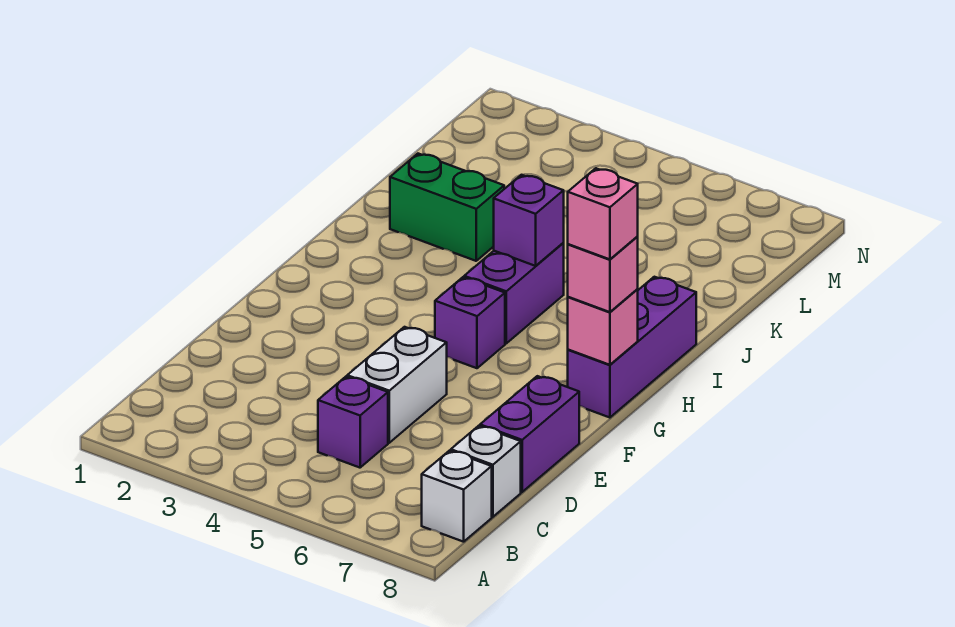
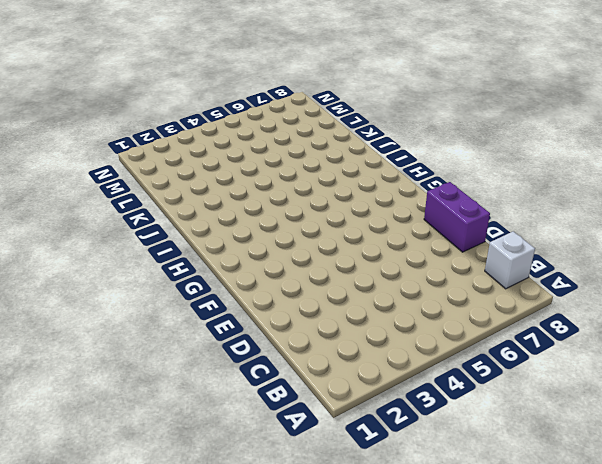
none -> purple 1x1 brick [318,377,388,468]
none -> white 1x1 brick [451,426,521,517]
none -> white 1x2 brick [347,327,447,443]

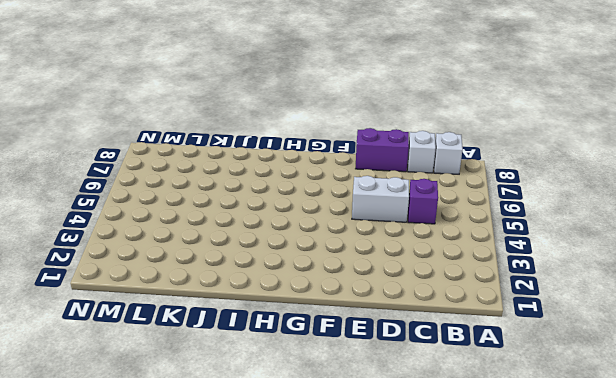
none -> purple 1x1 brick [435,277,505,368]
none -> purple 1x3 brick [568,277,696,418]
none -> purple 1x2 brick [464,243,564,343]

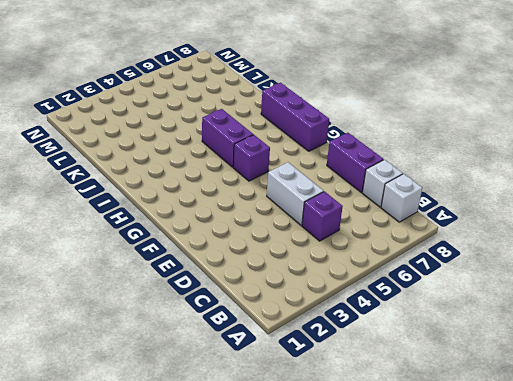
none -> green 1x2 brick [390,154,504,261]
none -> pink 1x1 brick [568,289,638,365]
none -> purple 1x1 brick [494,175,564,266]

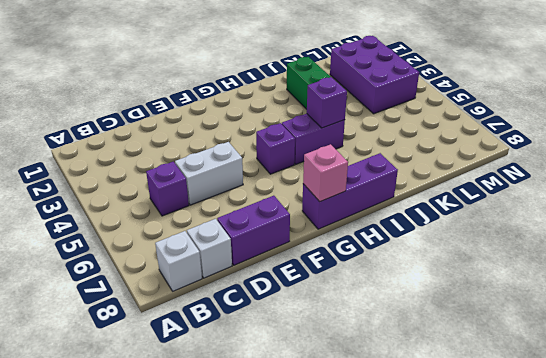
purple 2x3 brick [330,36,419,114] -> none
none -> pink 1x1 brick [568,237,638,312]
none -> pink 1x1 brick [568,168,638,259]

